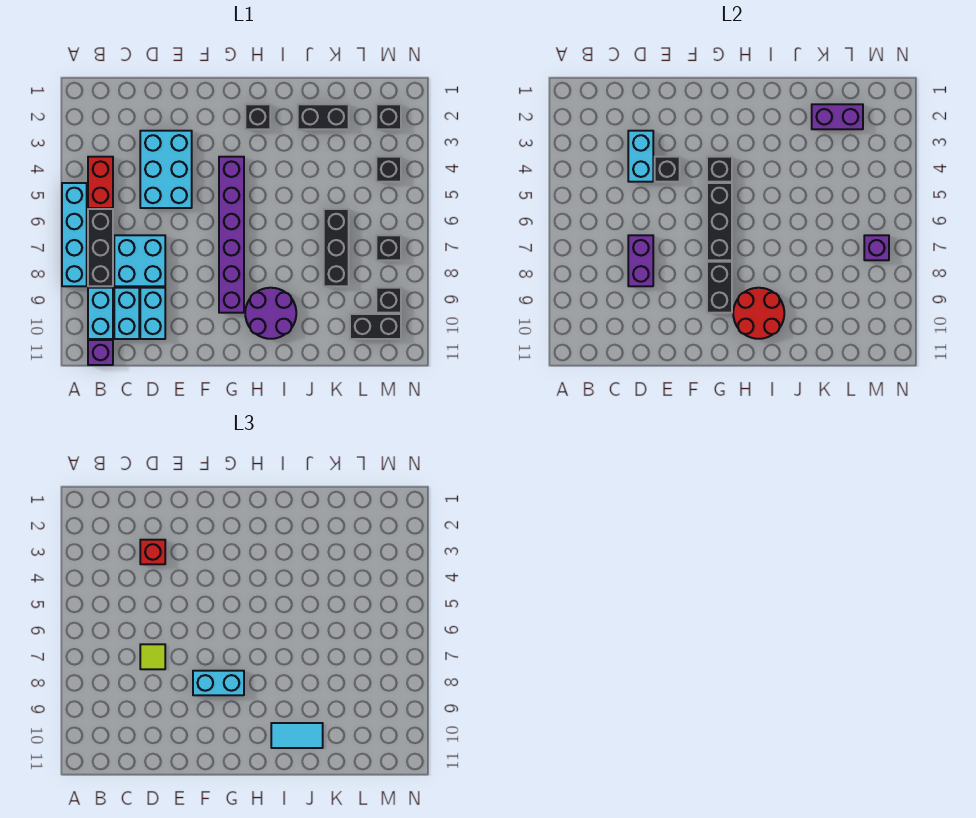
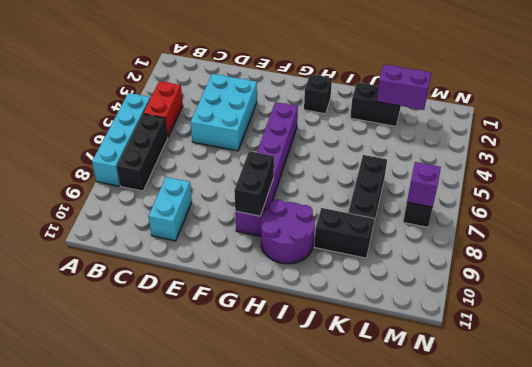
black 1x2 brick [314,208,374,258] -> black 1x2 brick moved to [350,314,401,339]
none -> cyan 1x2 brick [88,288,113,339]
none -> purple 1x1 brick [88,340,113,365]
none -> cyan 2x2 brick [114,235,165,286]
none -> cyan 1x2 brick [114,288,139,339]

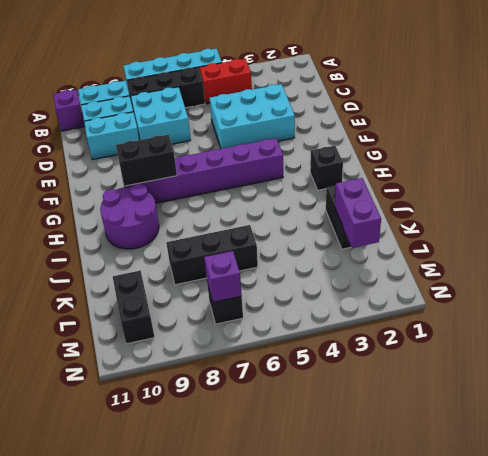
none -> black 1x1 brick [376,104,401,129]
none -> black 1x1 brick [376,157,401,182]
none -> black 1x1 brick [376,288,401,313]
none -> cyan 1x2 brick [628,131,653,182]

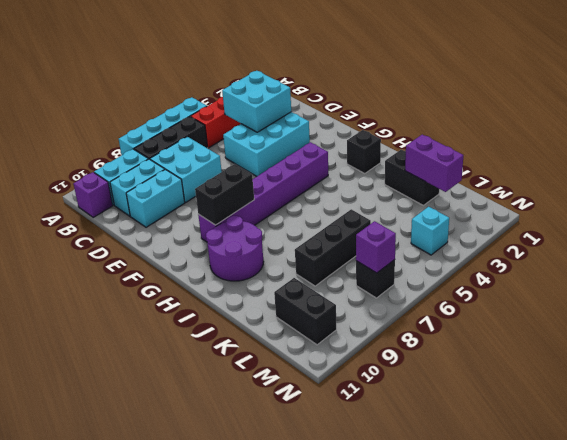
cyan 2x2 brick [222,71,291,132] -> cyan 1x2 brick [628,131,653,182]
cyan 1x1 brick [411,207,449,255] -> black 1x1 brick [376,157,401,182]
none -> black 1x1 brick [376,104,401,129]
none -> black 1x1 brick [376,288,401,313]
none -> purple 1x2 brick [628,235,653,286]
none -> black 1x1 brick [655,157,680,182]

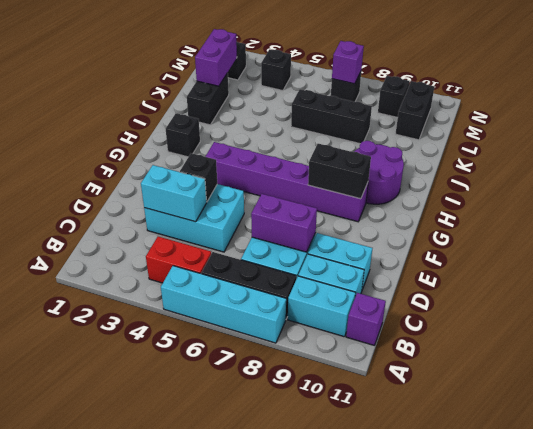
none -> black 1x1 brick [707,157,732,182]
none -> black 1x3 brick [707,183,732,260]
none -> red 2x2 round brick [733,288,784,339]
none -> red 1x1 brick [140,540,165,564]

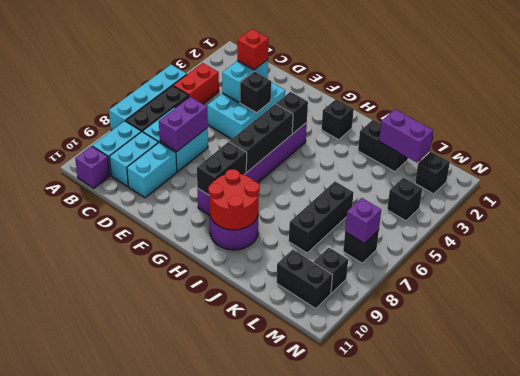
none -> lime 1x1 tile [140,644,165,669]
none -> cyan 1x2 brick [193,671,244,695]
none -> cyan 1x2 tile [271,723,323,748]

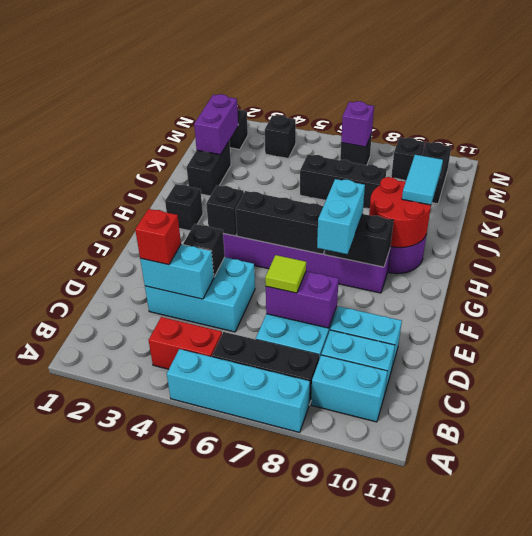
none -> purple 1x1 brick [88,340,113,365]

